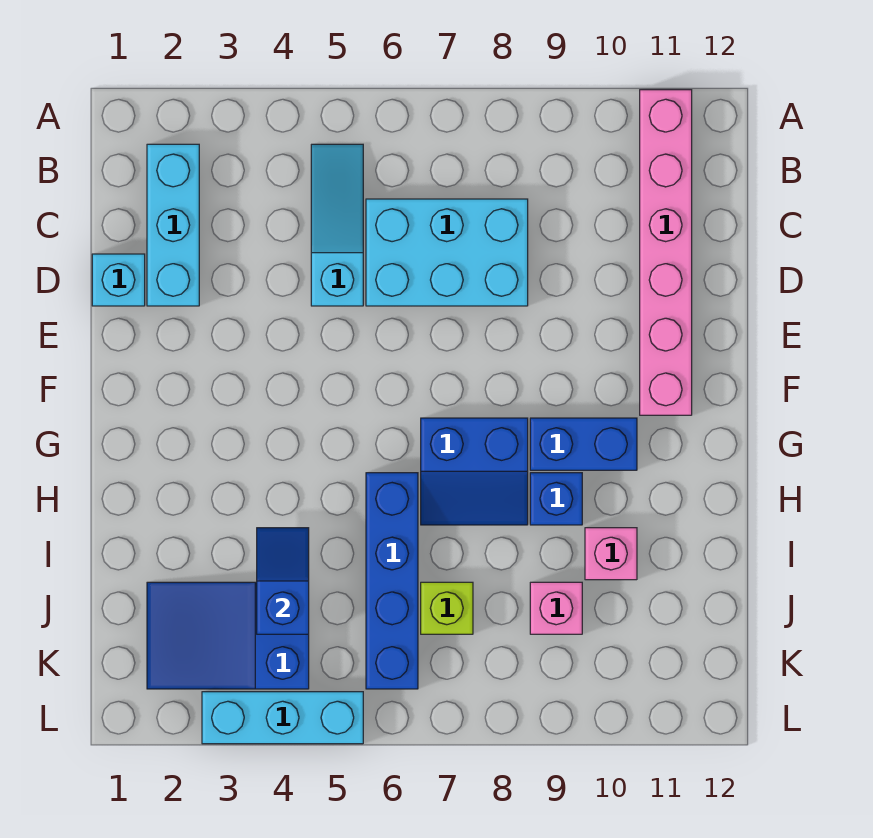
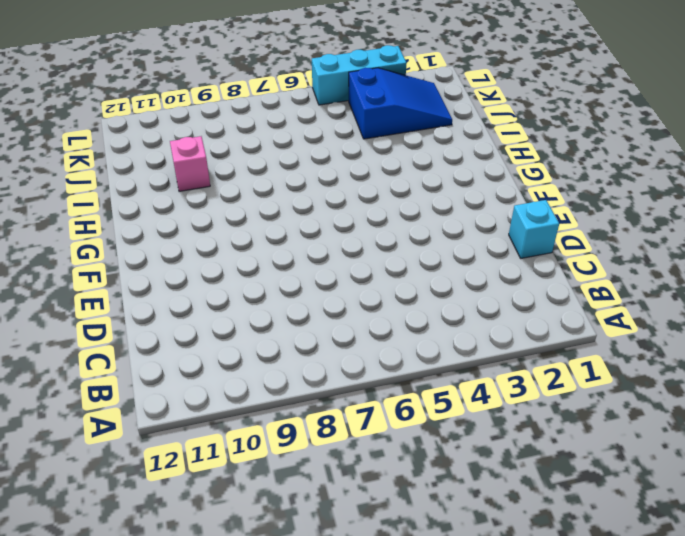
none -> pink 1x6 brick [640,90,692,415]
none -> cyan 1x3 brick [147,144,199,306]
none -> cyan 1x3 slope [311,144,363,306]

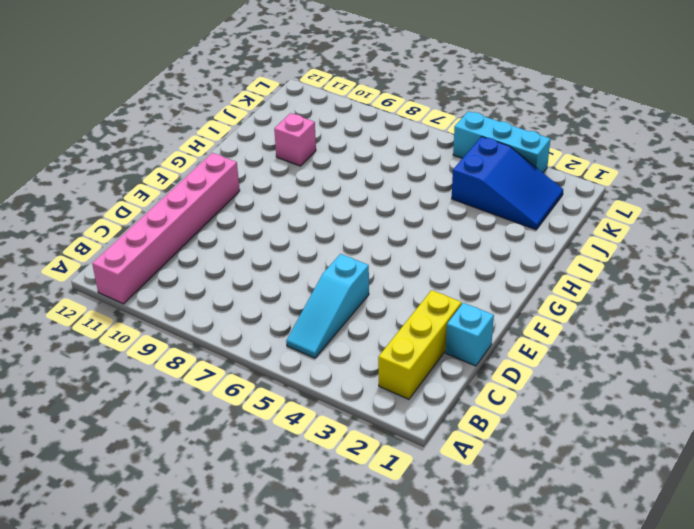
yellow 1x3 brick [378,290,462,399] -> cyan 1x3 brick [147,144,199,306]
none -> cyan 2x3 brick [366,199,528,306]
none -> blue 2x2 slope [421,418,528,525]
none -> blue 1x2 brick [530,418,637,470]

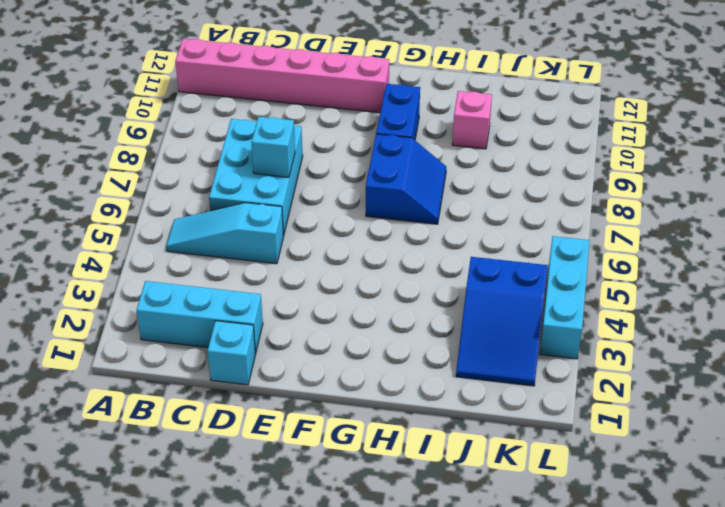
cyan 1x1 brick [251,117,295,177] -> none
none -> blue 1x4 brick [366,473,418,689]
none -> blue 1x1 brick [530,473,582,525]
none -> lime 1x1 brick [421,582,473,634]

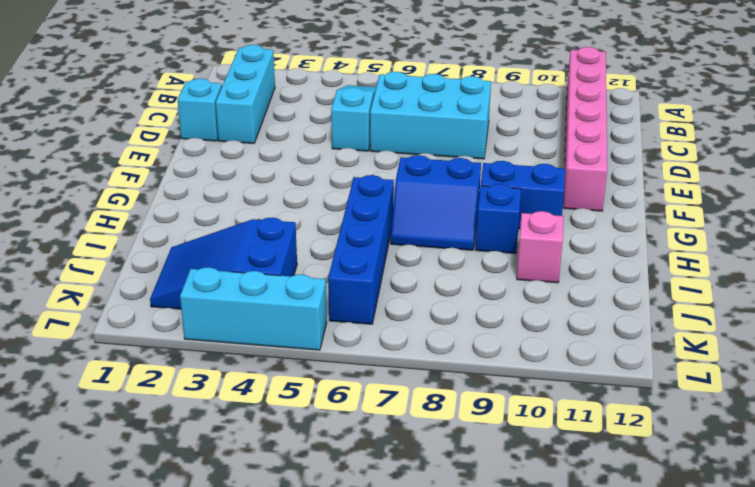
none -> lime 1x1 brick [421,582,473,634]
none -> pink 1x1 brick [530,582,582,634]
none -> blue 1x2 slope [257,528,309,634]

